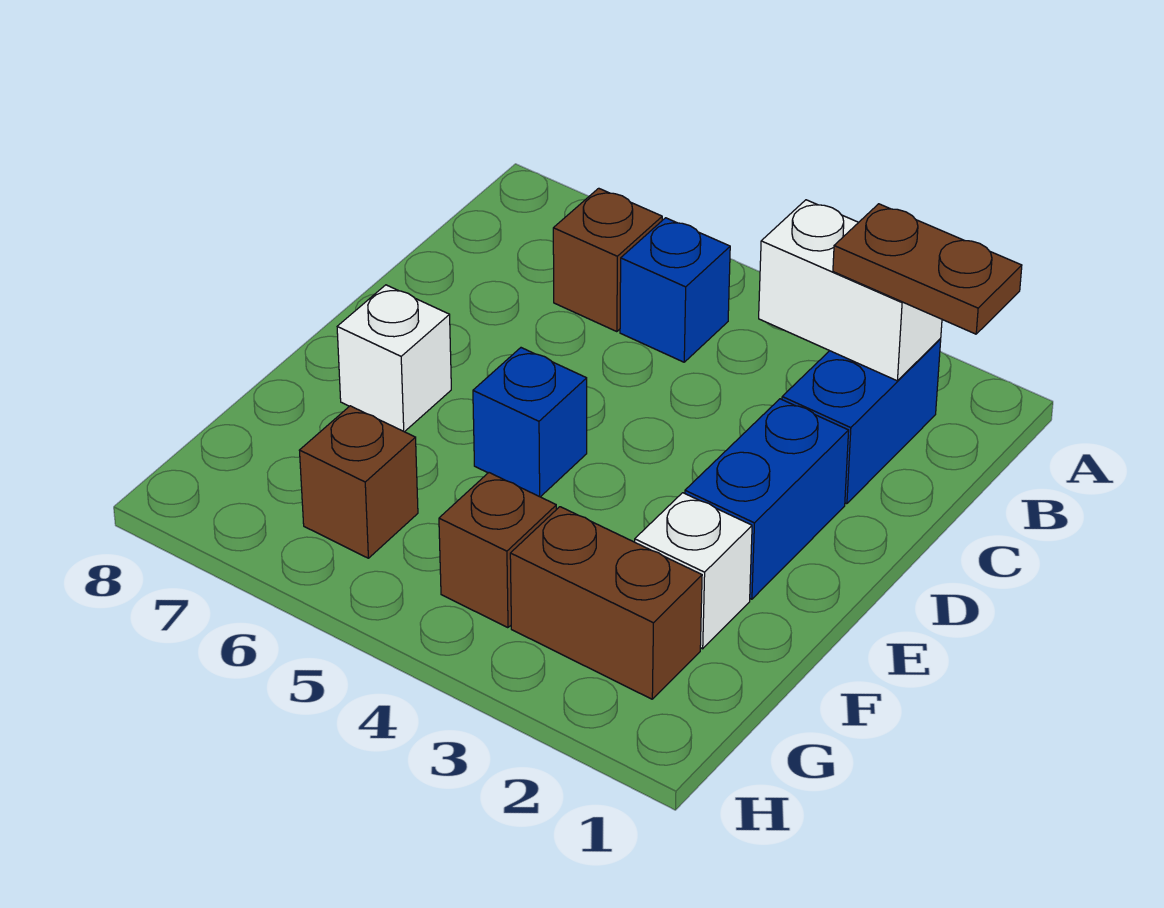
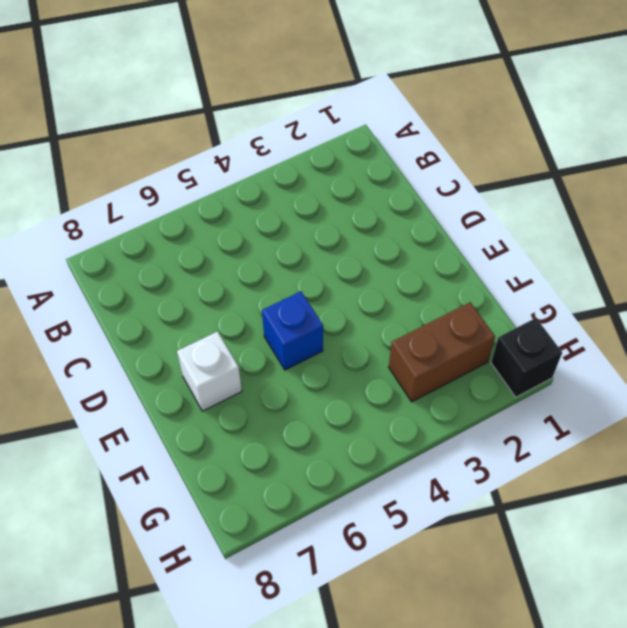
black 1x1 brick [491,318,562,397] -> none
none -> blue 1x2 brick [782,339,941,504]
none -> blue 1x1 brick [620,218,730,362]
none -> brown 1x1 brick [553,188,662,332]

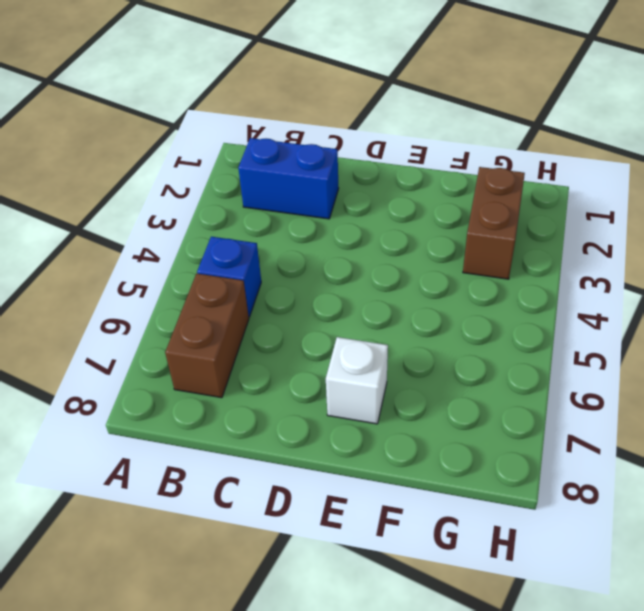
brown 1x2 brick [165,274,249,398] -> brown 1x1 brick [553,188,662,332]
none -> blue 1x2 brick [685,399,849,599]
none -> blue 1x1 brick [473,348,587,497]
none -> white 1x1 brick [635,493,752,649]

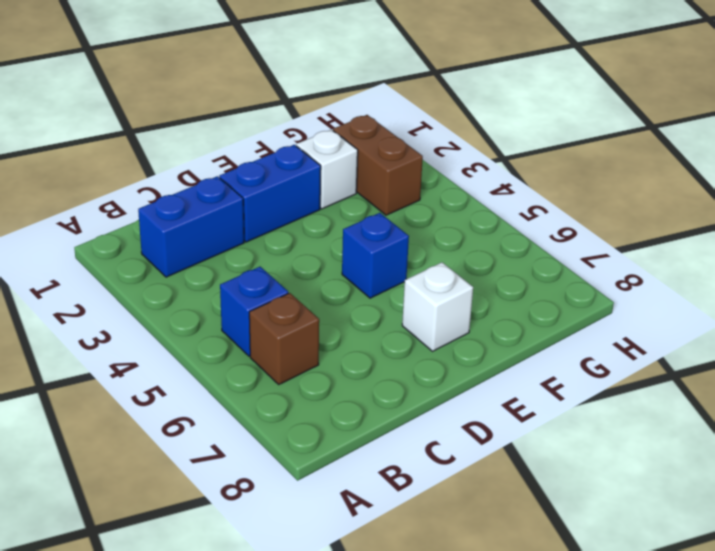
none -> brown 1x1 brick [439,473,556,628]
none -> brown 1x1 brick [299,406,418,558]
none -> white 1x2 brick [759,200,942,381]

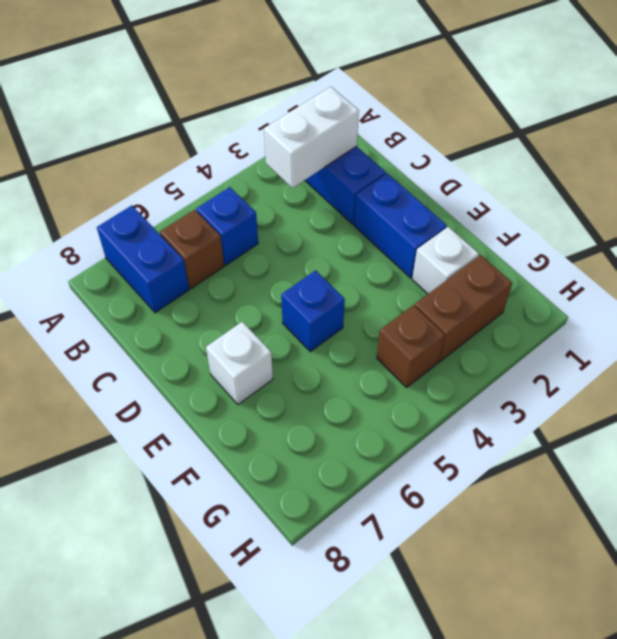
blue 1x2 brick [97,205,189,313] -> none
none -> brown 1x1 brick [299,406,418,558]
none -> brown 1x2 plate [833,204,1022,334]

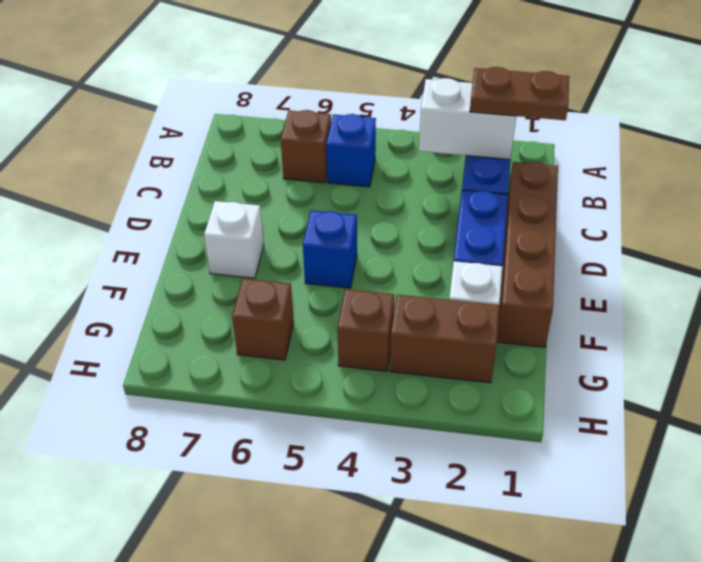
brown 1x4 brick [497,162,558,347] -> none

